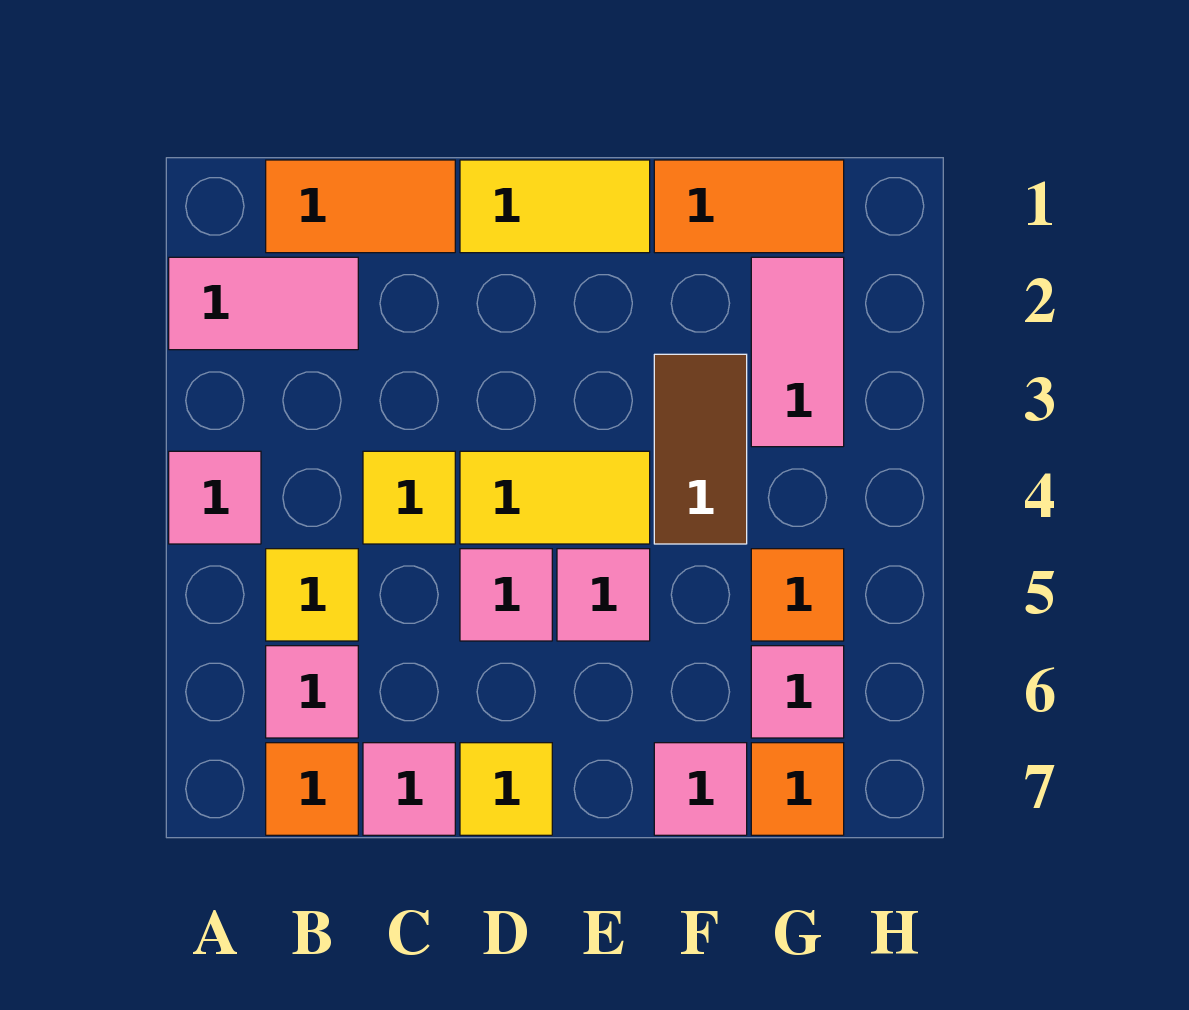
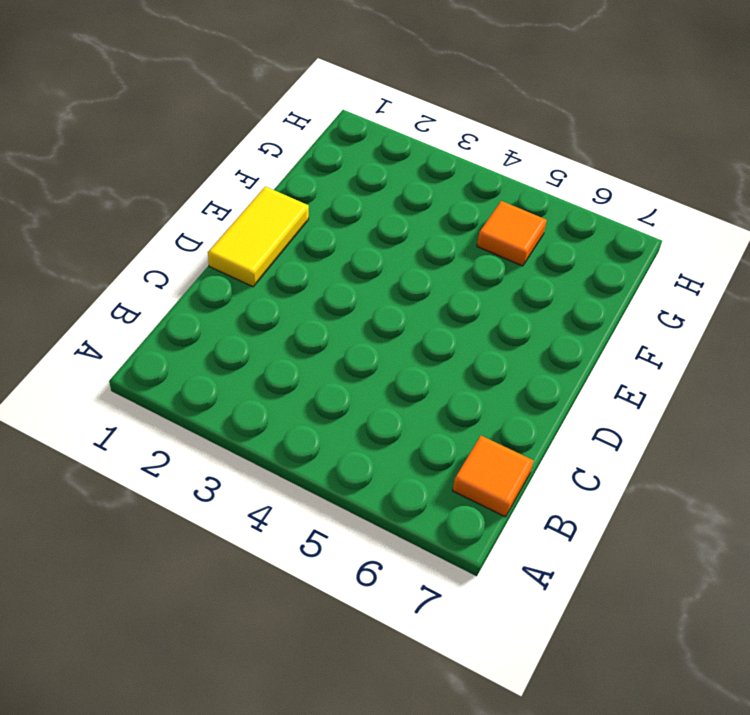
none -> pink 1x2 tile [169,257,358,350]
none -> pink 1x1 tile [169,451,261,544]
none -> orange 1x2 tile [266,160,455,253]

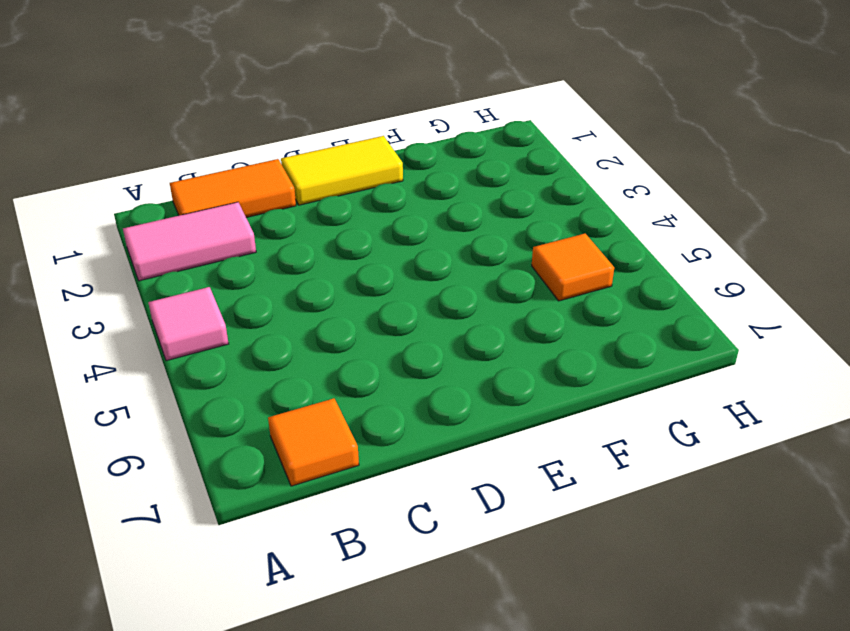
none -> yellow 1x1 tile [266,549,358,641]
none -> pink 1x1 tile [266,646,358,738]
none -> yellow 1x1 tile [363,451,455,544]

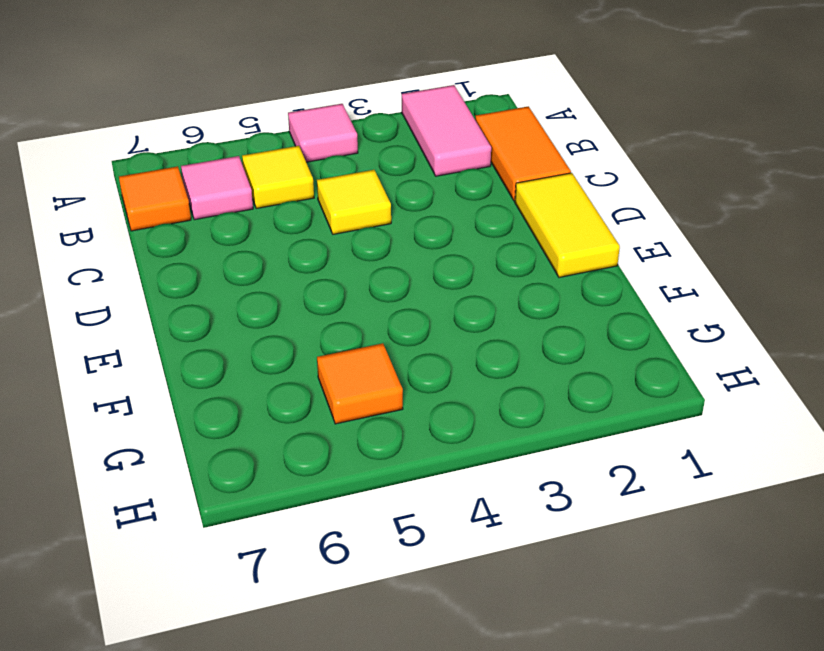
none -> pink 1x1 tile [363,743,455,835]
none -> yellow 1x2 tile [460,451,650,544]
none -> pink 1x1 tile [460,549,552,641]

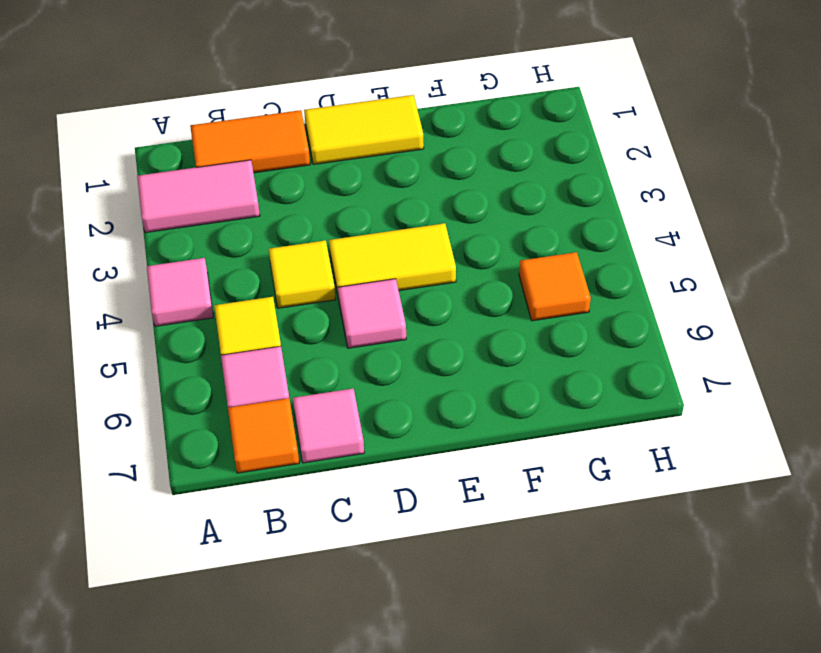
none -> yellow 1x1 tile [460,743,552,835]
none -> pink 1x1 tile [557,549,650,641]
none -> orange 1x2 tile [654,160,844,253]

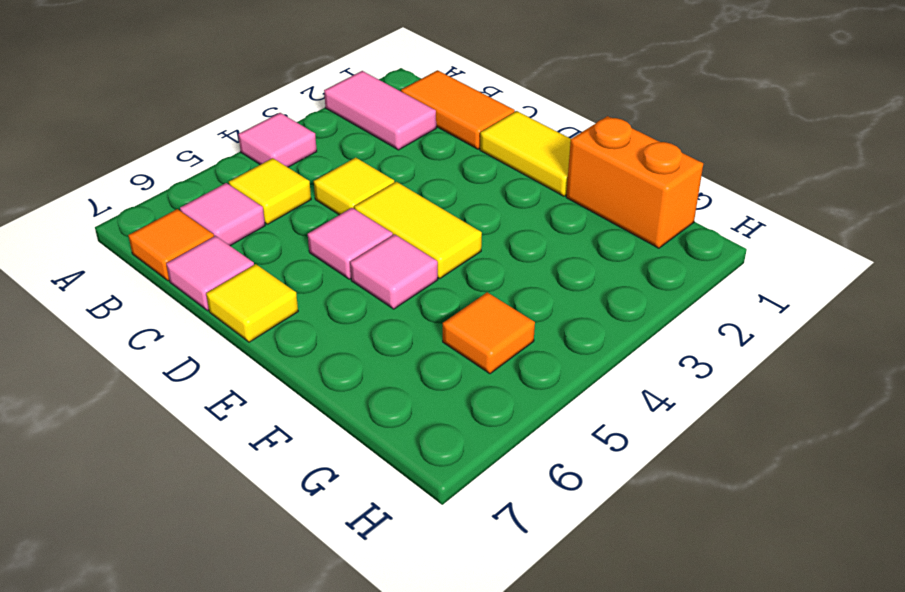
orange 1x2 brick [566,116,703,248] -> orange 1x2 tile [654,160,844,253]
none -> brown 1x2 tile [654,354,747,544]
none -> pink 1x1 tile [654,743,747,835]
none -> pink 1x2 tile [751,257,844,447]

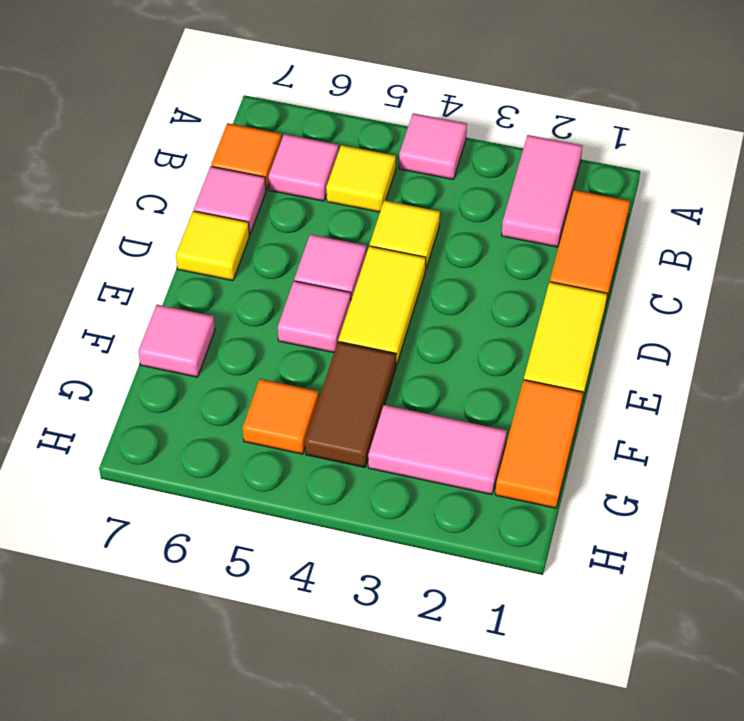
brown 1x2 tile [305,342,396,467] -> brown 1x2 tile turned to [654,354,747,544]
none -> pink 1x1 tile [751,646,844,738]
none -> orange 1x1 tile [751,743,844,835]

